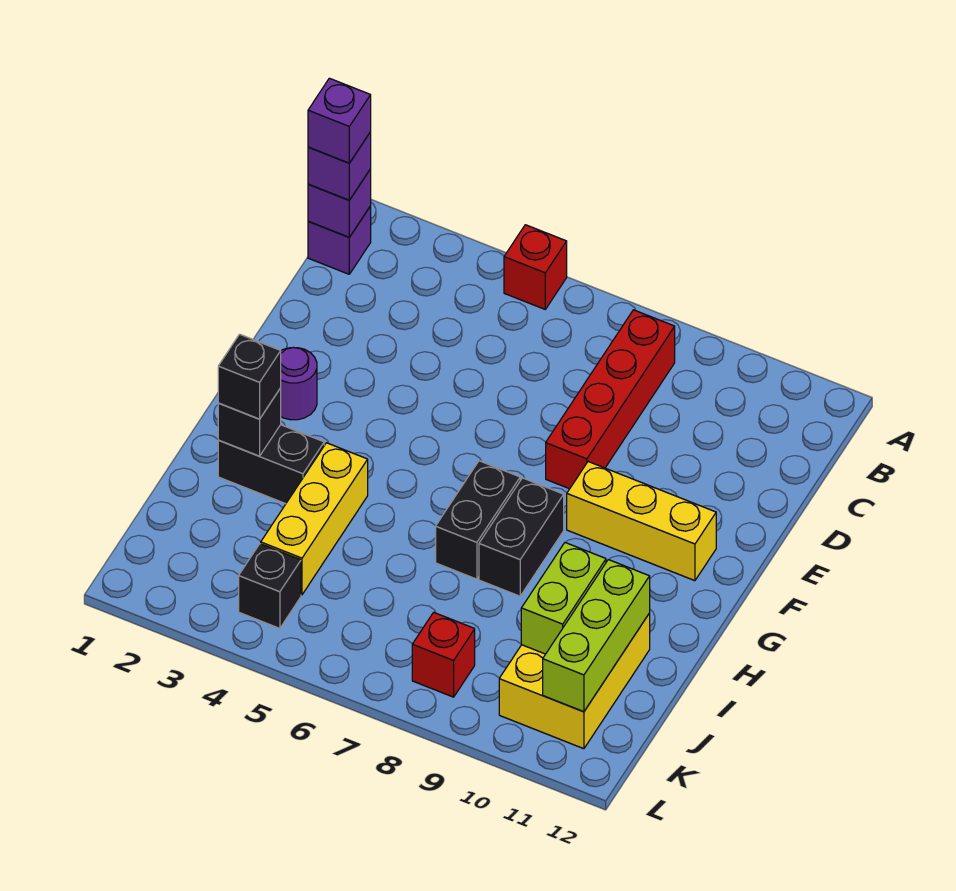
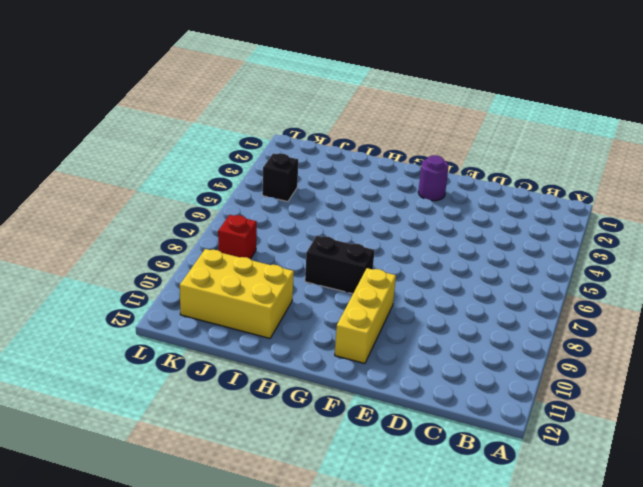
none -> red 1x1 brick [504,225,567,309]
none -> purple 1x1 brick [308,206,371,274]
none -> red 1x4 brick [546,310,675,489]

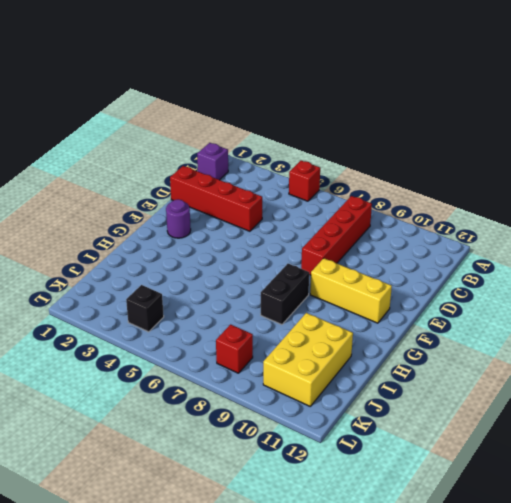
red 1x4 brick [170,166,262,231] -> none
none -> black 1x2 brick [436,461,520,579]
none -> black 1x2 brick [218,425,324,504]
none -> yellow 1x3 brick [261,443,368,595]

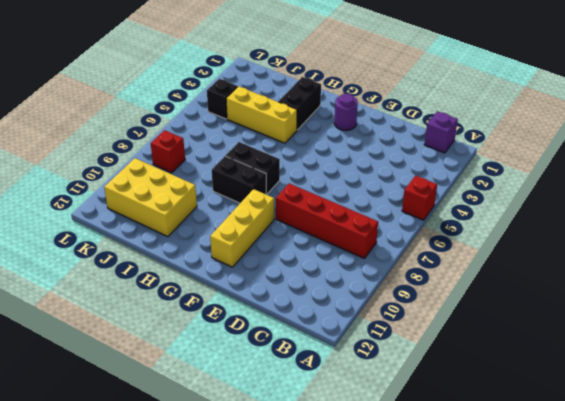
none -> purple 1x1 brick [308,169,371,237]
none -> black 1x1 brick [218,388,281,456]
none -> lime 1x2 brick [521,542,606,654]

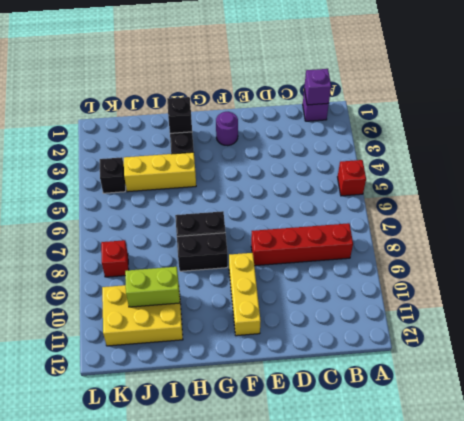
none -> lime 1x3 brick [543,560,650,712]
none -> purple 1x1 brick [308,132,371,200]
none -> black 1x1 brick [218,334,281,419]

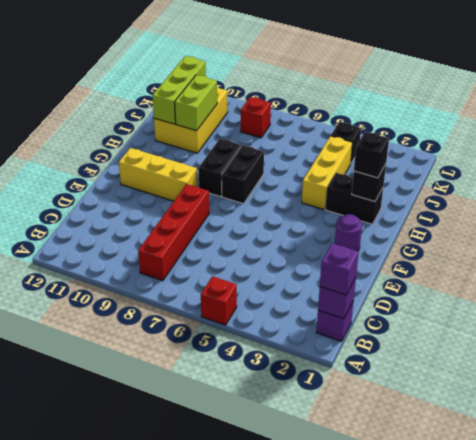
none -> purple 1x1 brick [308,78,371,163]

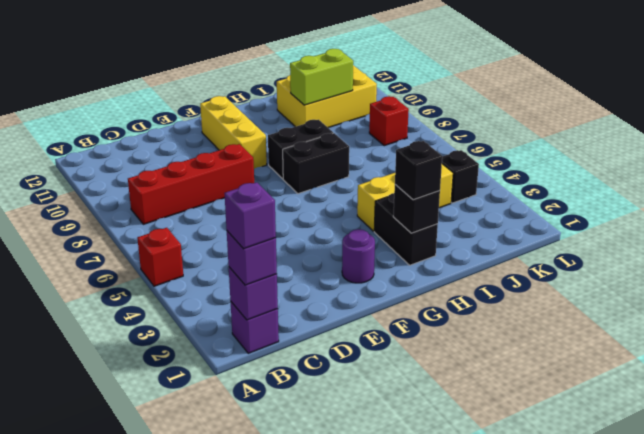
none -> lime 1x3 brick [543,560,650,712]

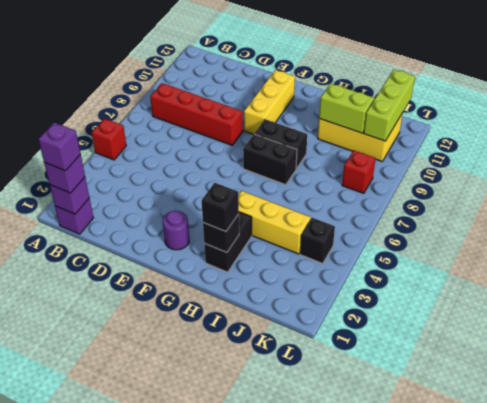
lime 1x3 brick [364,70,415,141] -> lime 1x3 brick turned to [543,560,650,712]

